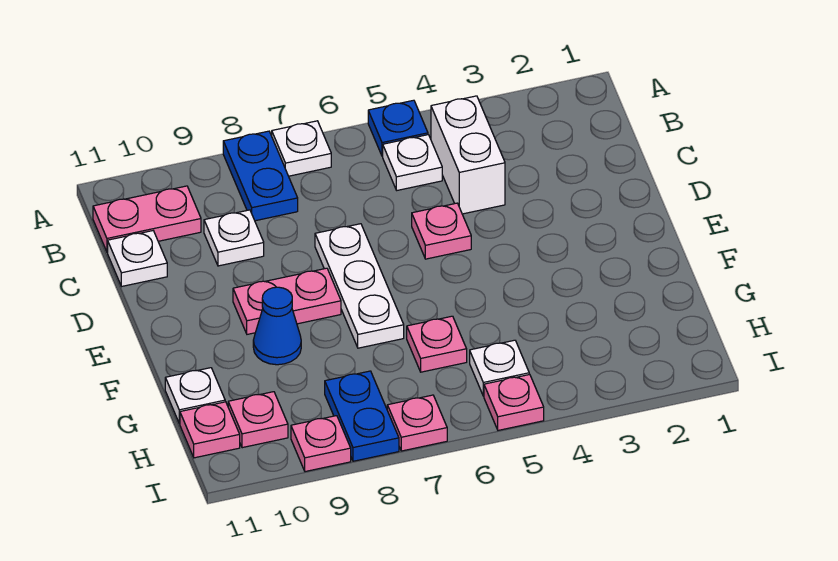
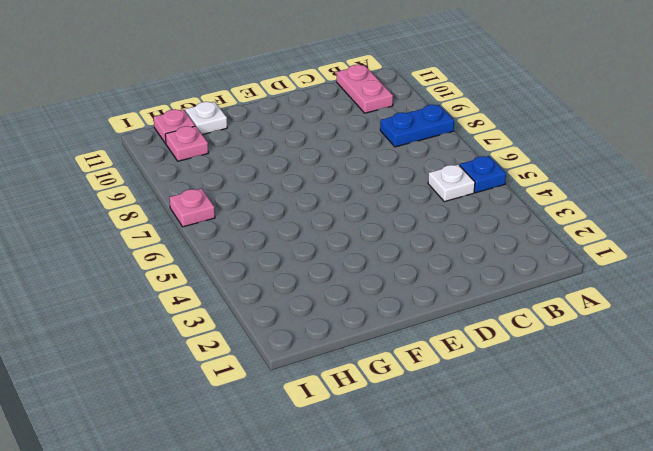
none -> white 1x1 plate [272,121,331,176]
none -> white 1x2 brick [431,96,505,214]
none -> white 1x1 plate [204,210,264,266]

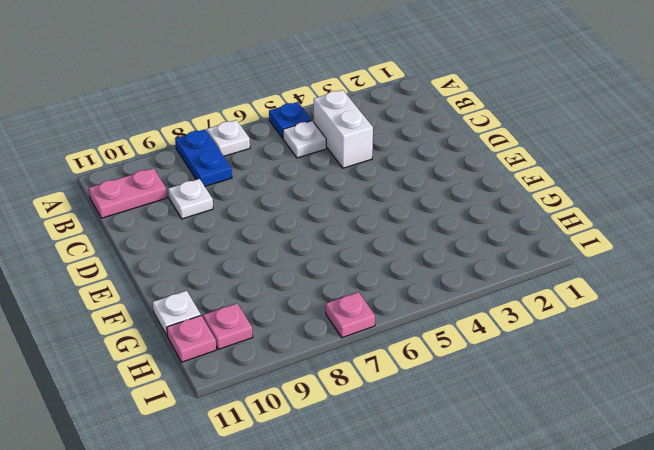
none -> white 1x1 plate [108,231,167,287]
none -> pink 1x1 plate [412,203,471,259]
none -> white 1x3 plate [315,224,404,348]

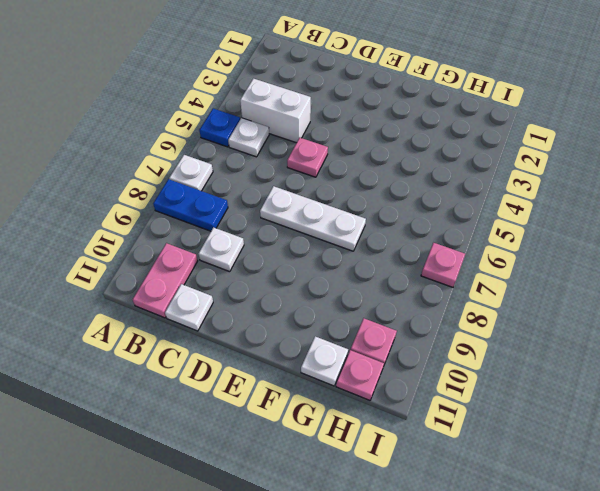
none -> pink 1x2 plate [233,268,341,334]
none -> blue 1x1 cone [253,287,301,365]
none -> pink 1x1 plate [407,316,467,372]

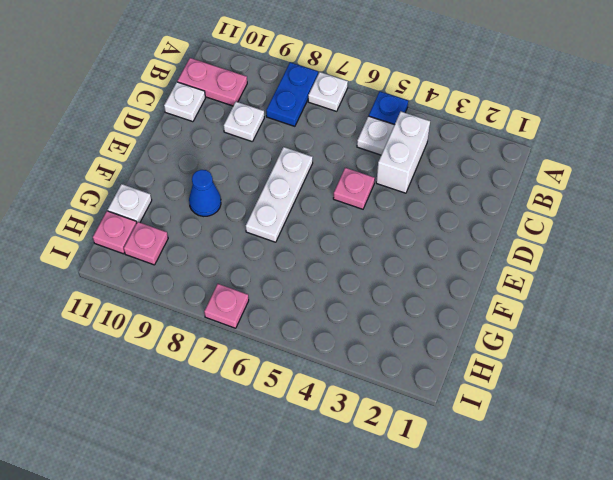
none -> pink 1x2 plate [233,268,341,334]
none -> pink 1x1 plate [407,316,467,372]
none -> white 1x1 plate [470,340,529,396]

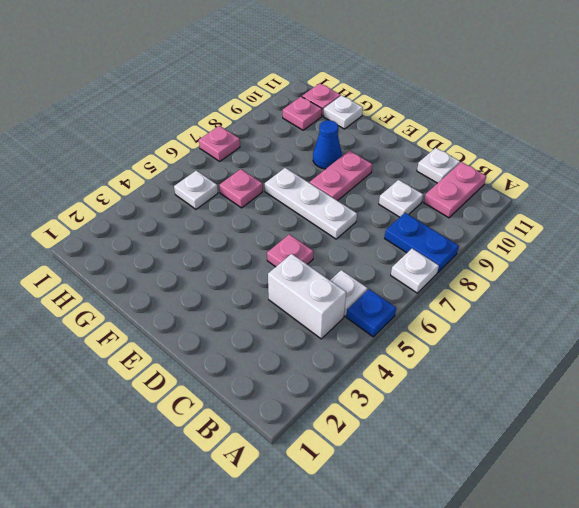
none -> blue 1x2 plate [325,371,399,461]
none -> pink 1x1 plate [484,374,544,430]
none -> pink 1x1 plate [291,416,351,472]

